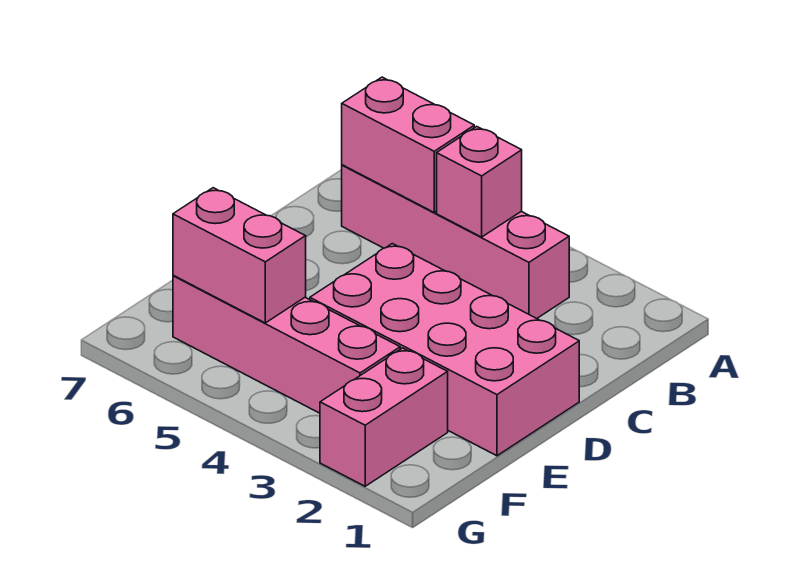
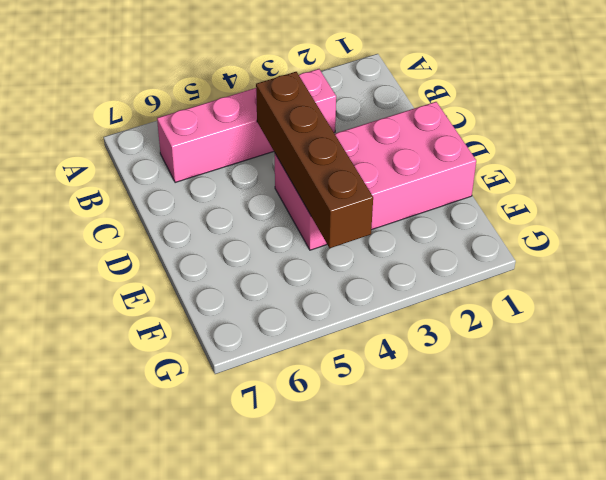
brown 1x4 brick [256,72,373,248] -> none
none -> pink 1x2 brick [320,348,448,486]
none -> pink 1x4 brick [173,275,400,413]

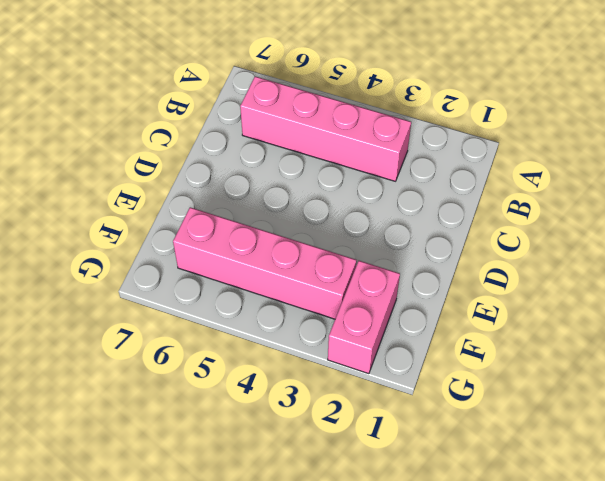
none -> pink 2x4 brick [310,244,579,456]
none -> pink 1x1 brick [437,126,522,237]

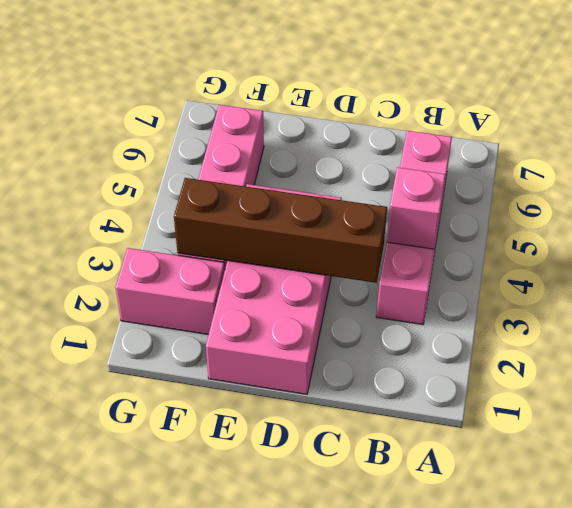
brown 1x4 brick [174,178,387,283] -> none
none -> pink 1x2 brick [342,77,474,212]
none -> pink 1x2 brick [173,188,306,323]

